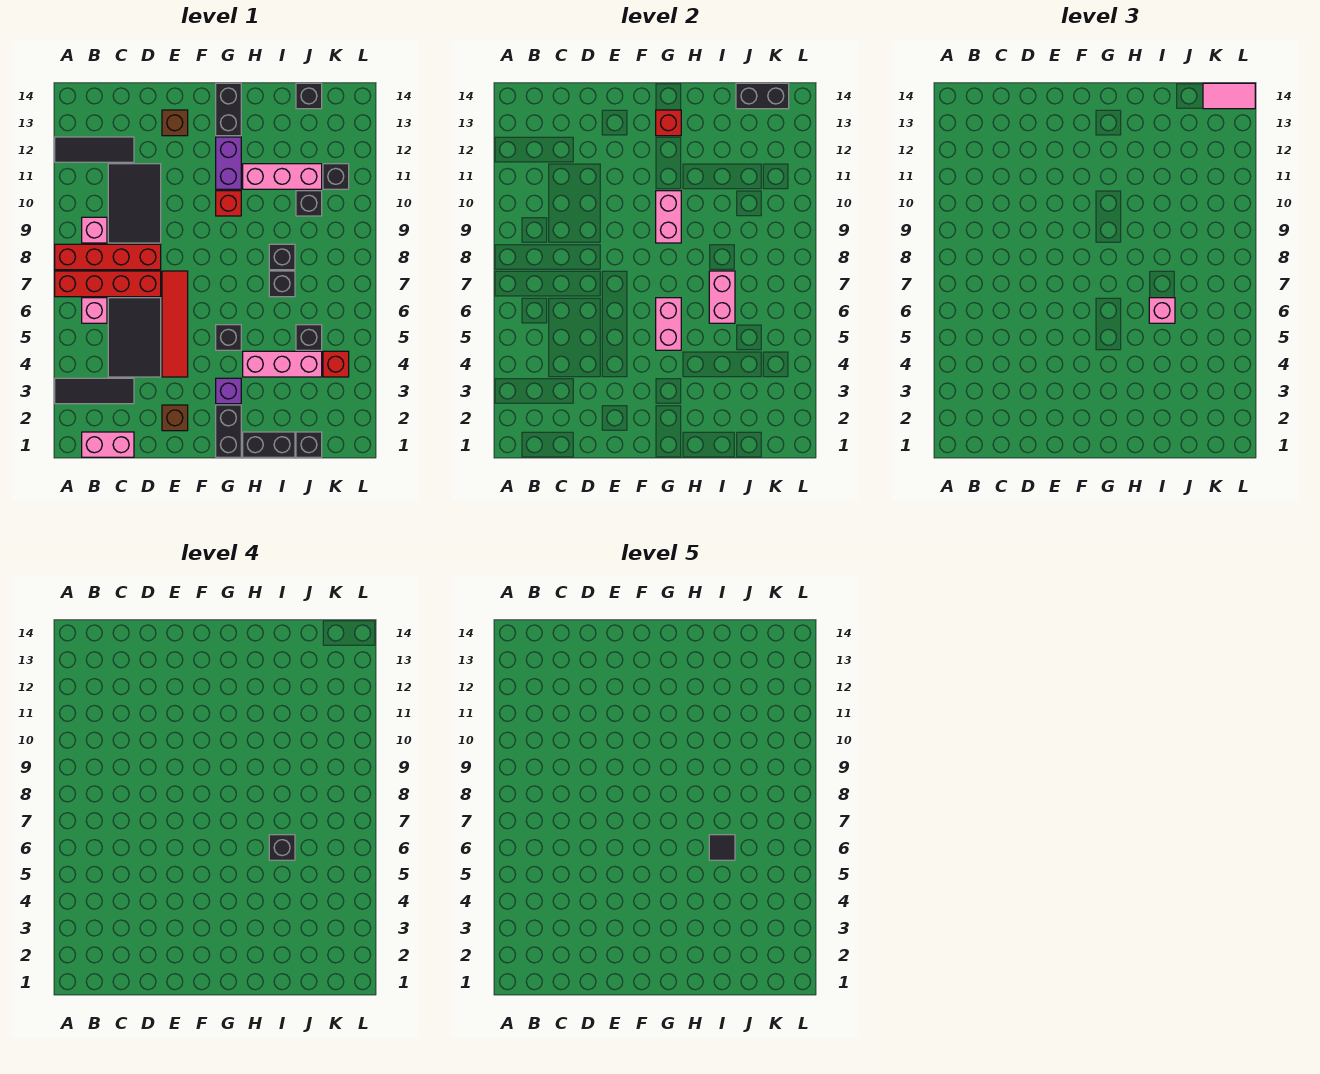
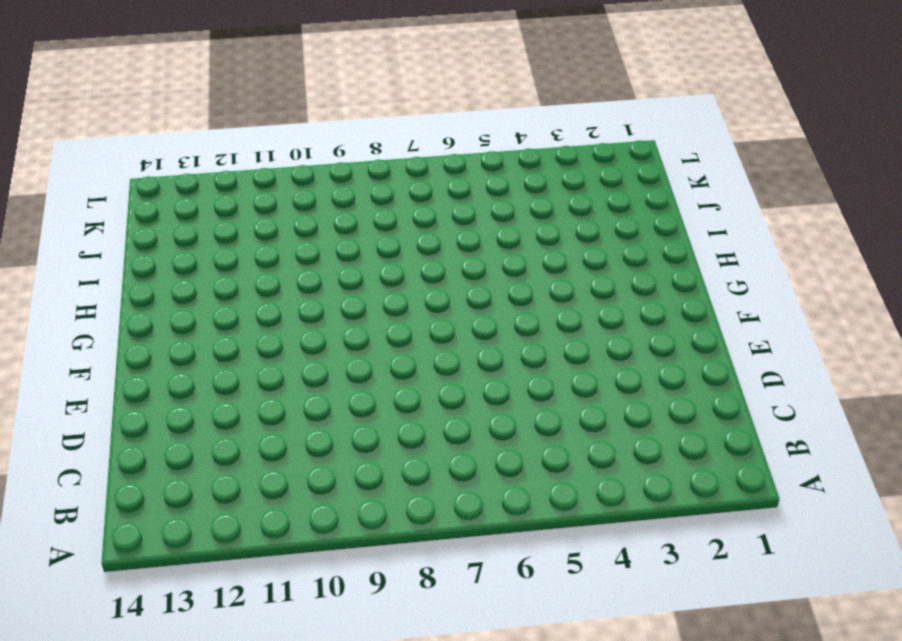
none -> black 1x3 tile [55,378,134,404]
none -> red 1x4 brick [55,271,161,297]
none -> red 1x4 brick [55,244,161,270]
none -> black 1x3 tile [55,137,134,162]

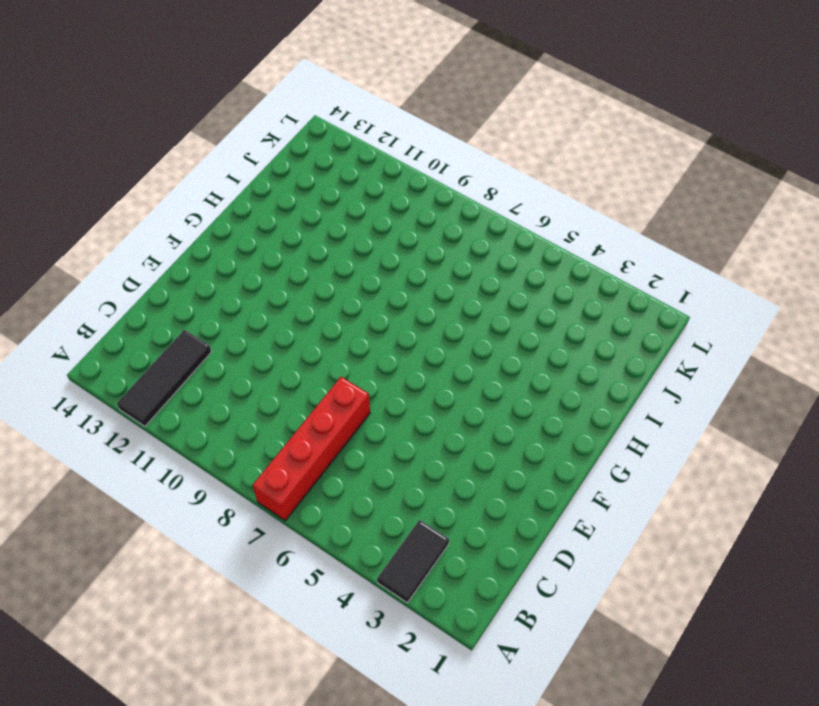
black 1x2 tile [377,520,449,603] -> black 1x3 tile [55,378,134,404]
none -> red 1x4 brick [55,244,161,270]
none -> pink 1x2 brick [82,432,134,457]
none -> pink 1x1 brick [82,298,107,323]
none -> pink 1x1 brick [82,217,107,243]

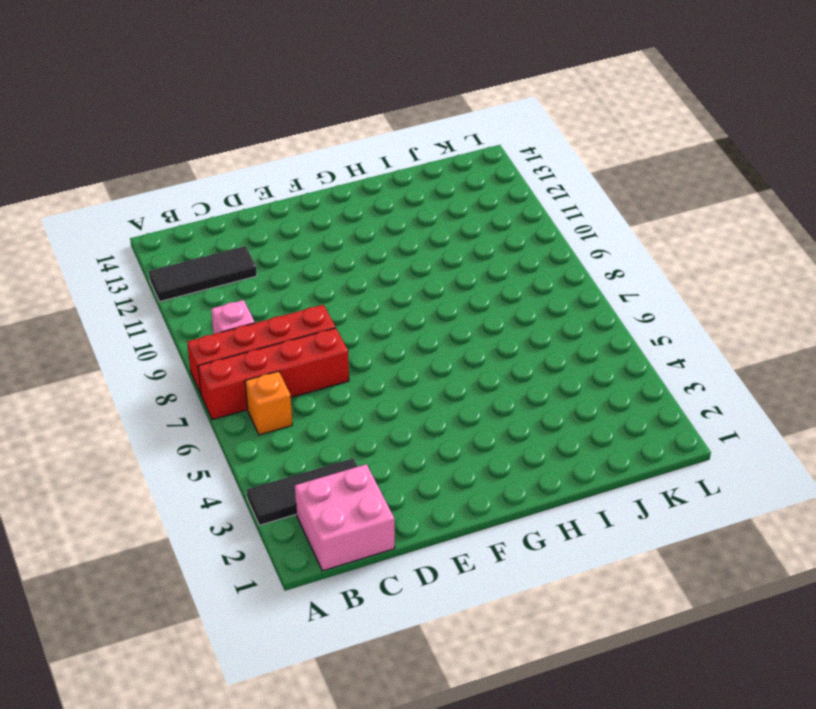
pink 2x2 brick [295,464,395,571] -> pink 1x2 brick [82,432,134,457]
orange 1x1 brick [245,371,292,435] -> pink 1x1 brick [82,298,107,323]
none -> black 2x3 tile [108,298,161,377]
none -> black 2x3 tile [108,164,161,243]
none -> brown 1x1 brick [162,405,188,431]
none -> red 1x4 tile [162,271,188,377]

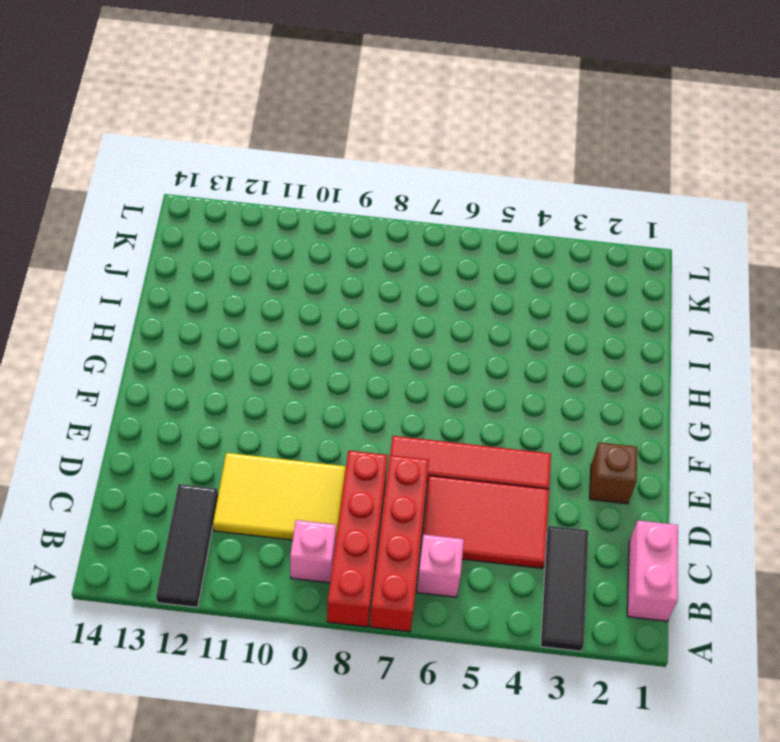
red 2x3 tile [421,476,549,568] -> black 2x3 tile [108,298,161,377]
yellow 2x3 tile [213,453,346,540] -> black 2x3 tile [108,164,161,243]
none -> brown 1x1 brick [162,110,188,136]
none -> black 1x2 brick [216,405,241,457]
none -> purple 1x1 brick [216,378,241,404]
none -> black 1x1 brick [216,325,241,350]

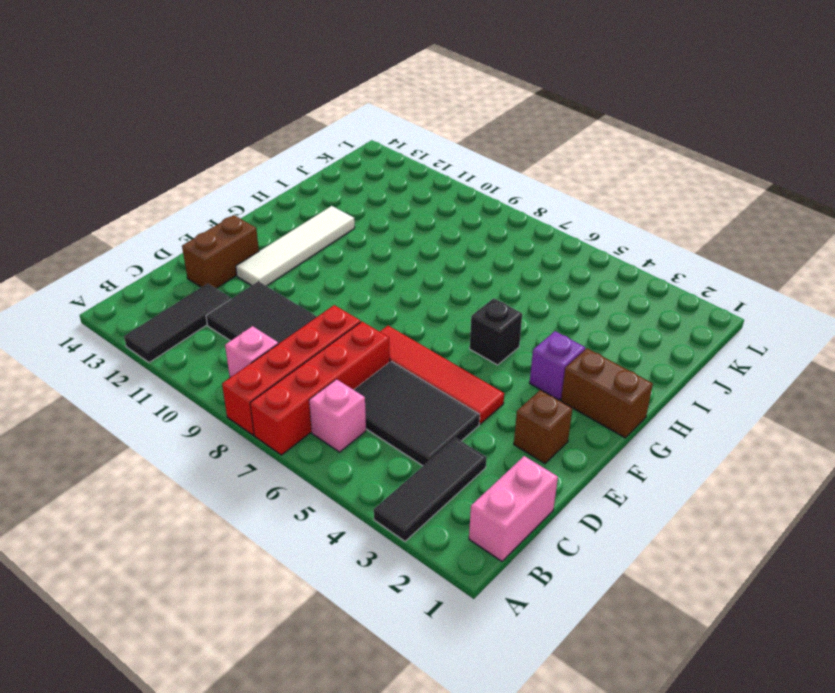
brown 1x2 brick [182,215,259,288] -> brown 1x1 brick [162,110,188,136]
white 1x4 tile [236,206,355,286] -> purple 1x2 brick [216,137,241,189]
brown 1x2 brick [561,348,653,438] -> black 1x2 brick [216,405,241,457]
none -> red 1x1 brick [216,191,241,216]
none -> black 1x2 brick [216,83,241,136]
none -> black 1x2 brick [243,432,295,457]
none -> pink 1x3 brick [243,351,322,377]

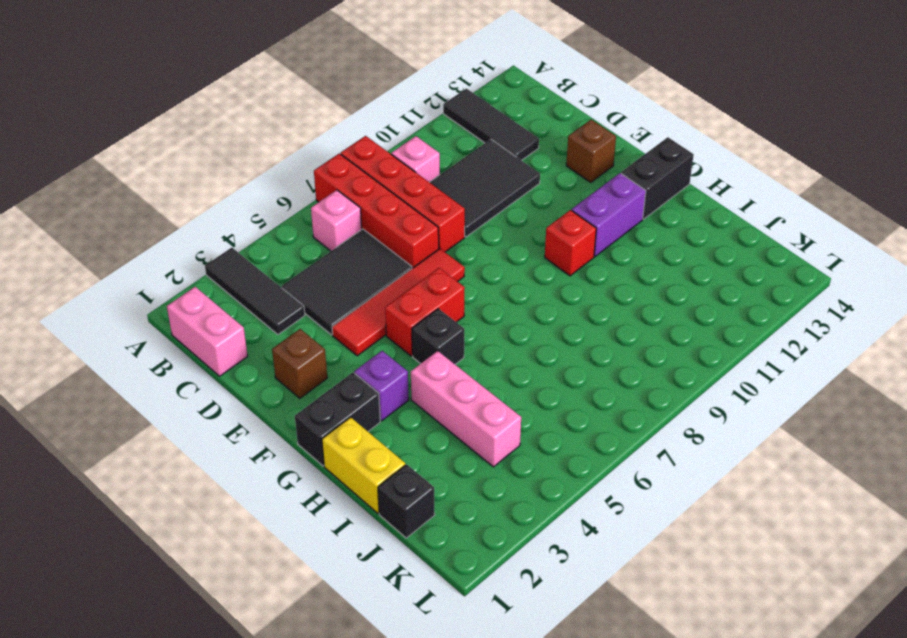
red 1x2 brick [385,268,465,356] -> none
yellow 1x2 brick [322,417,405,513] -> black 1x2 brick [243,432,295,457]
none -> pink 1x3 brick [243,164,322,189]
none -> black 1x1 brick [269,271,295,297]
none -> black 1x1 brick [269,244,295,270]
none -> black 1x1 brick [296,325,322,350]

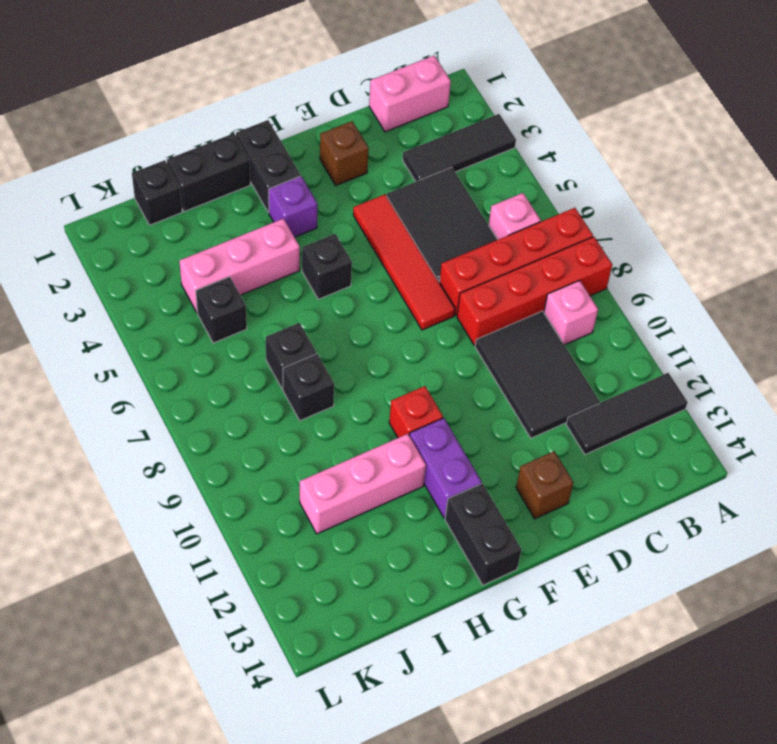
none -> black 1x1 brick [296,191,322,216]
none -> black 1x1 brick [296,83,322,109]
none -> red 1x1 brick [323,351,349,377]
none -> black 1x1 brick [323,164,349,189]

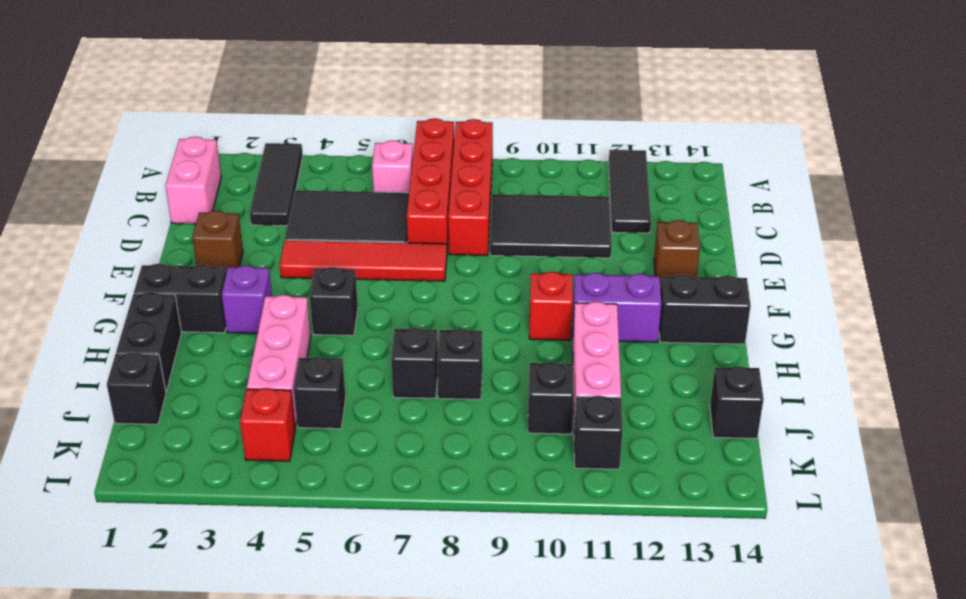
none -> pink 1x1 brick [82,217,107,243]
none -> pink 1x2 brick [656,298,681,350]
none -> pink 1x2 brick [656,191,681,243]
none -> red 1x1 brick [656,110,681,136]

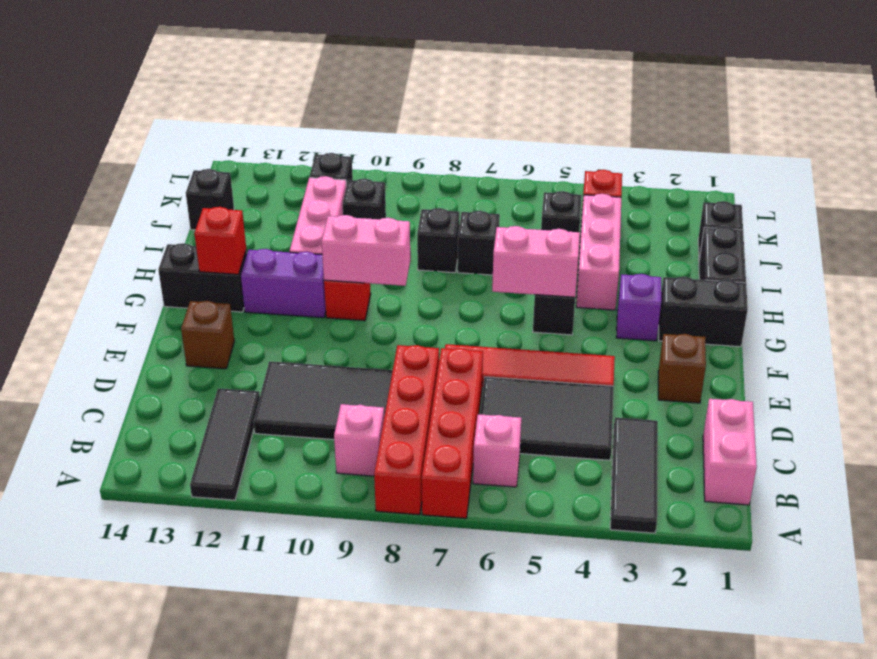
none -> pink 1x2 brick [709,271,735,323]
none -> black 1x2 brick [736,83,789,109]
none -> pink 1x1 brick [1149,298,1175,323]
none -> pink 1x2 tile [1203,83,1255,109]

